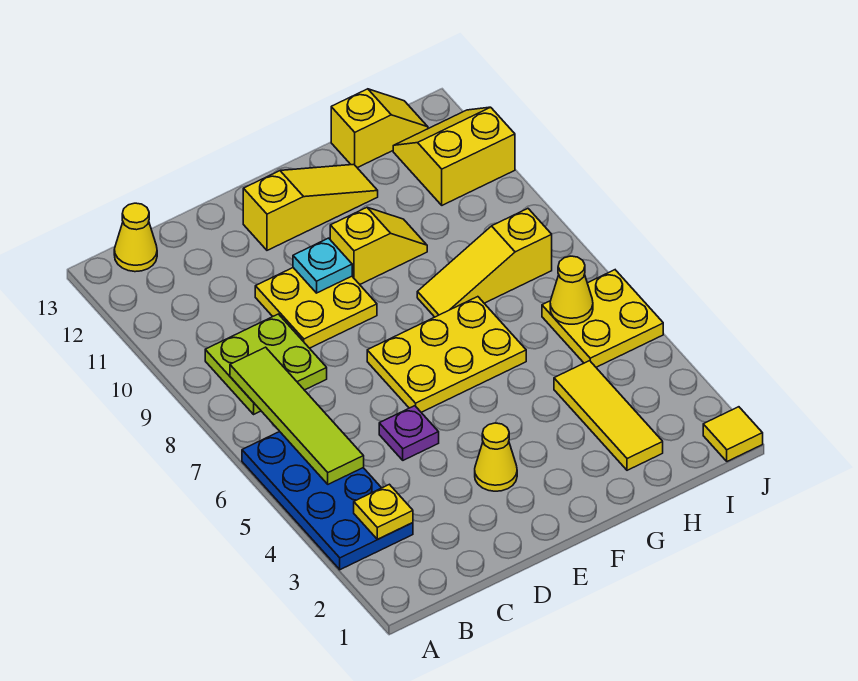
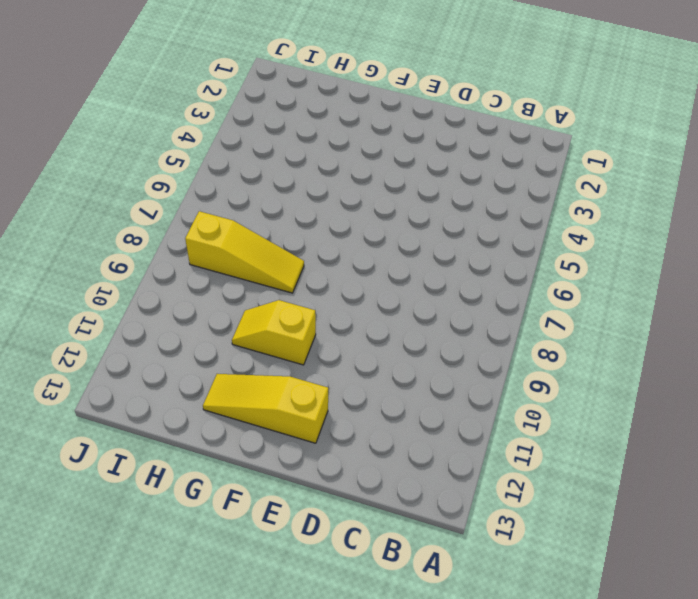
none -> blue 2x4 plate [242,432,413,570]
none -> lime 2x2 plate [205,314,327,414]
none -> yellow 1x1 cone [114,203,157,272]

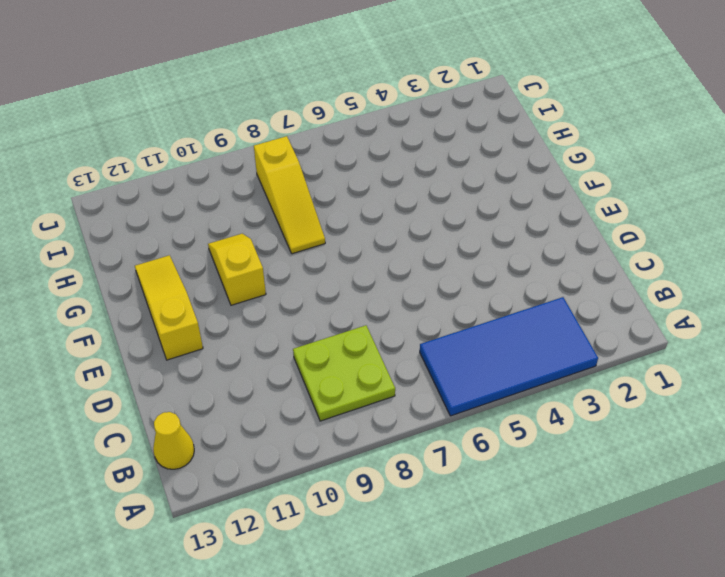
blue 2x4 tile [420,297,598,416] -> blue 2x4 plate [242,432,413,570]
none -> purple 1x1 plate [379,406,439,460]
none -> yellow 2x2 plate [255,268,377,348]
none -> yellow 1x1 cone [475,423,517,491]

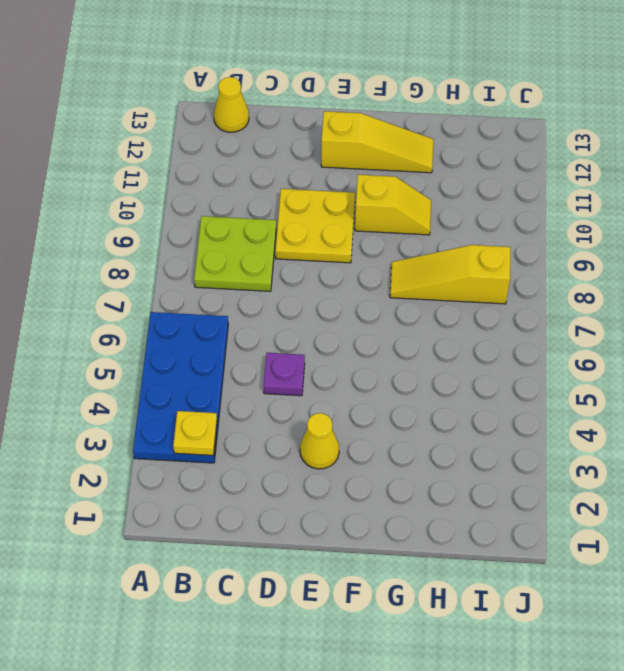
none -> yellow 2x3 plate [367,297,526,412]
none -> yellow 1x3 tile [554,361,663,470]
none -> yellow 1x2 slope [331,89,428,168]

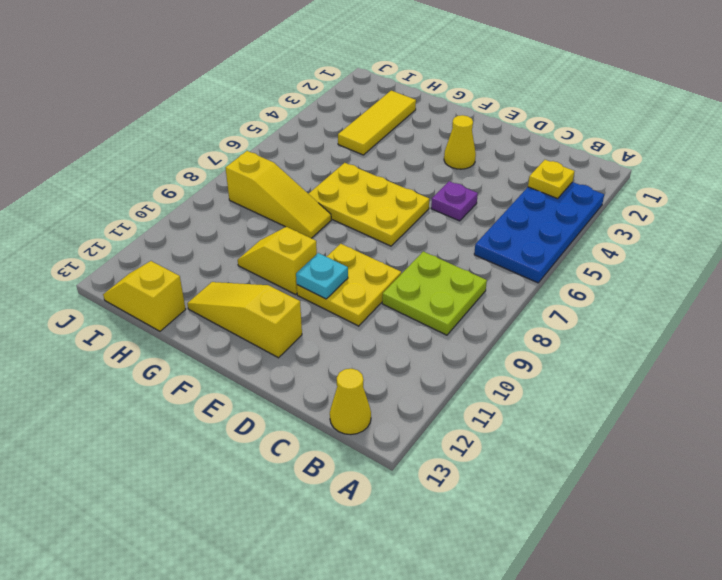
none -> yellow 2x2 plate [542,270,663,367]
none -> yellow 2x2 slope [393,107,515,205]
none -> yellow 1x1 tile [703,407,763,461]

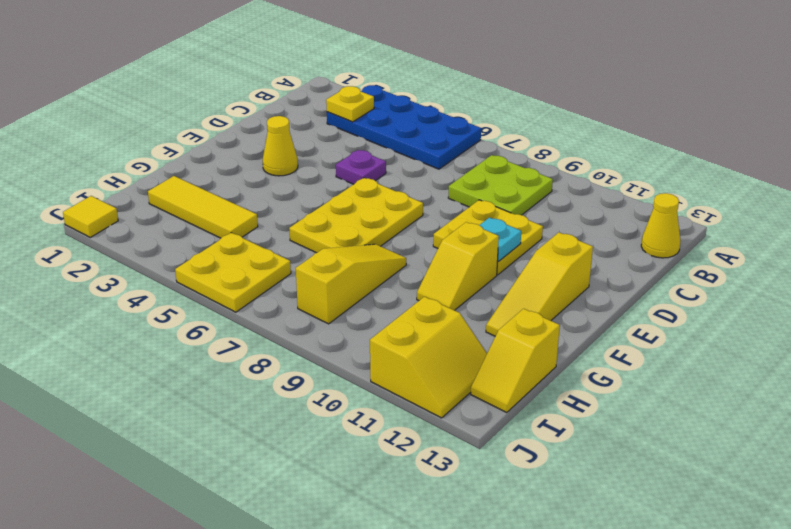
none -> lime 1x4 tile [230,347,364,484]
none -> yellow 1x1 cone [550,256,593,324]

